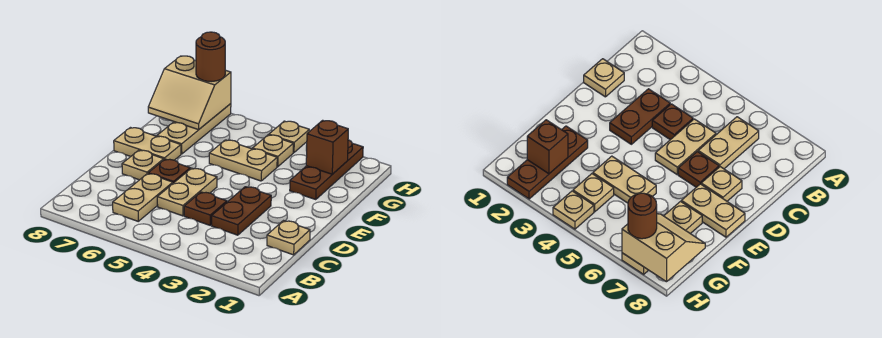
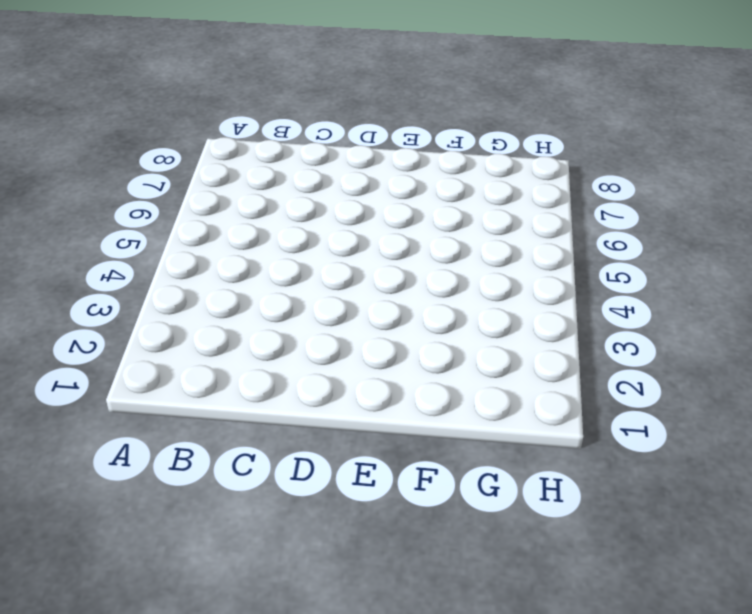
none -> tan 1x2 plate [113,173,173,221]
none -> tan 1x1 plate [267,221,310,255]
none -> brown 1x2 plate [212,187,271,235]

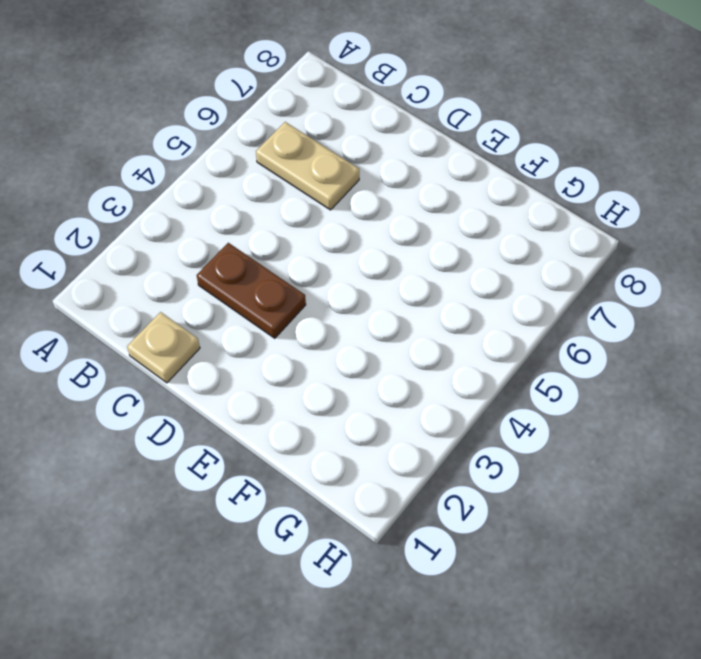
none -> brown 1x1 plate [184,192,227,225]
none -> tan 1x2 plate [157,168,217,216]
none -> brown 1x1 plate [148,159,190,183]

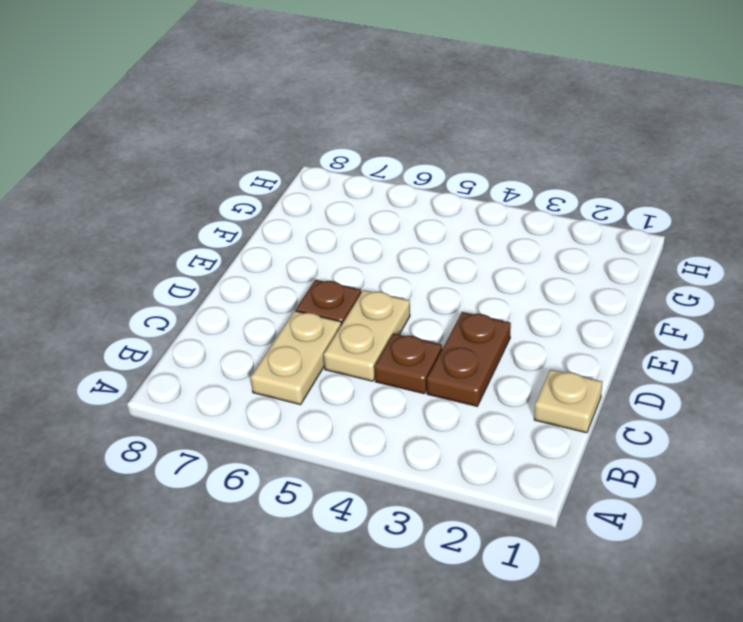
none -> tan 1x1 plate [122,150,164,180]
none -> tan 1x2 plate [114,128,181,160]
none -> brown 1x3 plate [290,140,363,200]

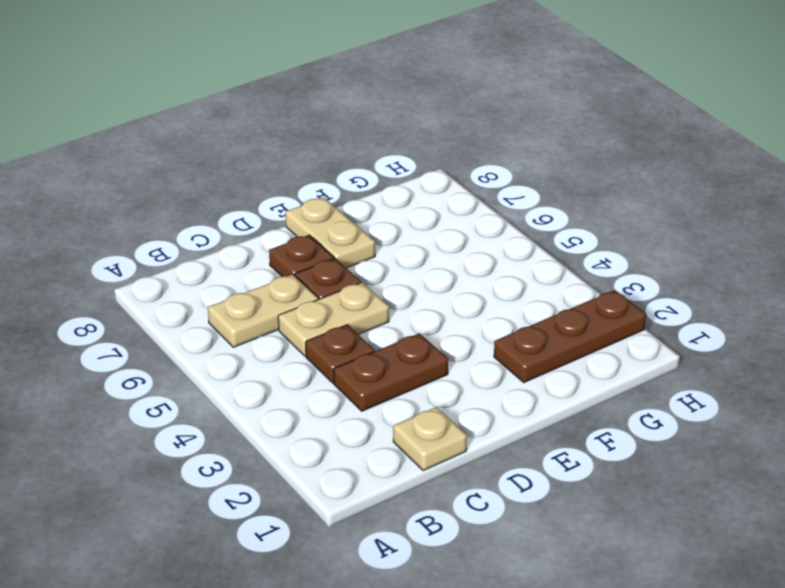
brown 1x1 plate [269,235,334,277] -> tan 1x1 plate [122,150,164,180]
none -> tan 1x2 plate [209,140,277,181]
none -> tan 1x3 plate [157,104,231,154]
none -> tan 1x1 plate [253,135,293,167]

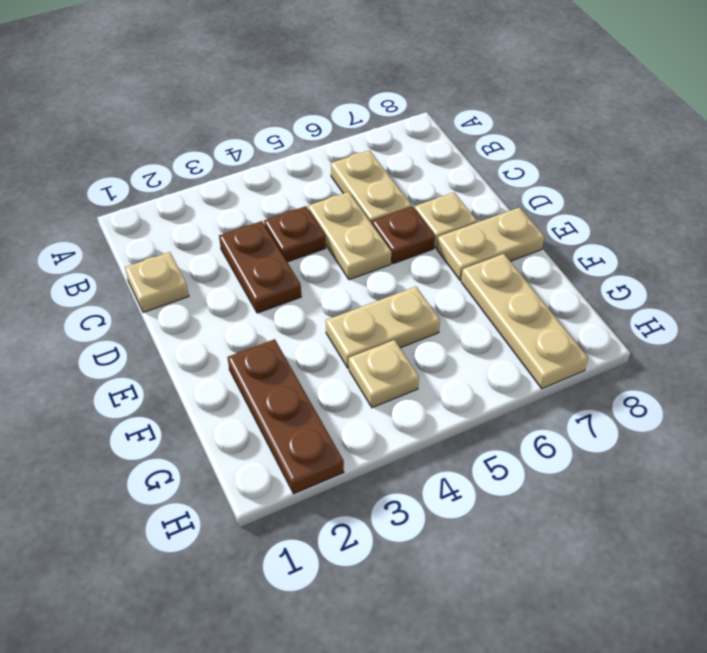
none -> tan 1x1 plate [269,121,309,153]
none -> brown 1x1 brick [306,120,348,174]
none -> tan 2x2 slope [148,56,231,130]

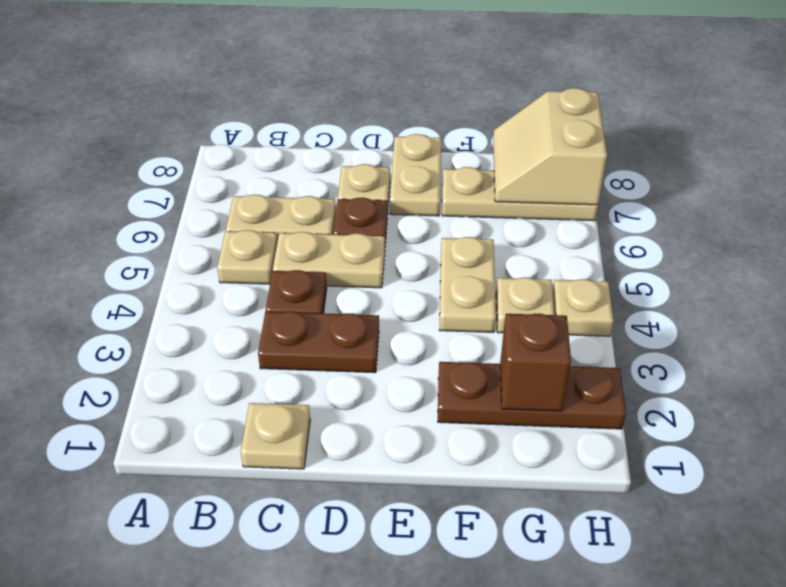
tan 1x1 plate [217,230,277,284] -> none
none -> brown 1x1 round brick [196,32,225,81]

